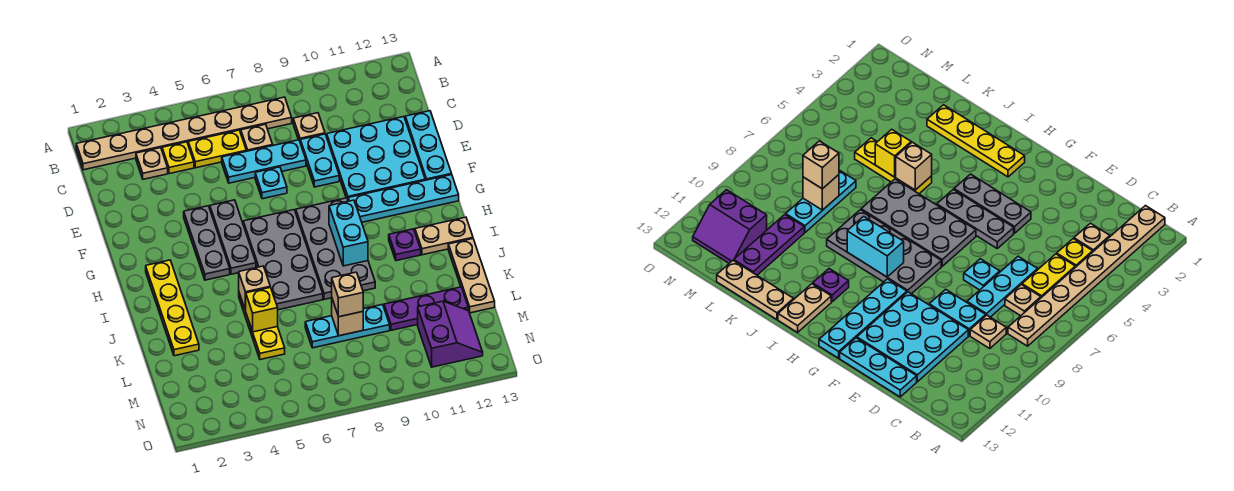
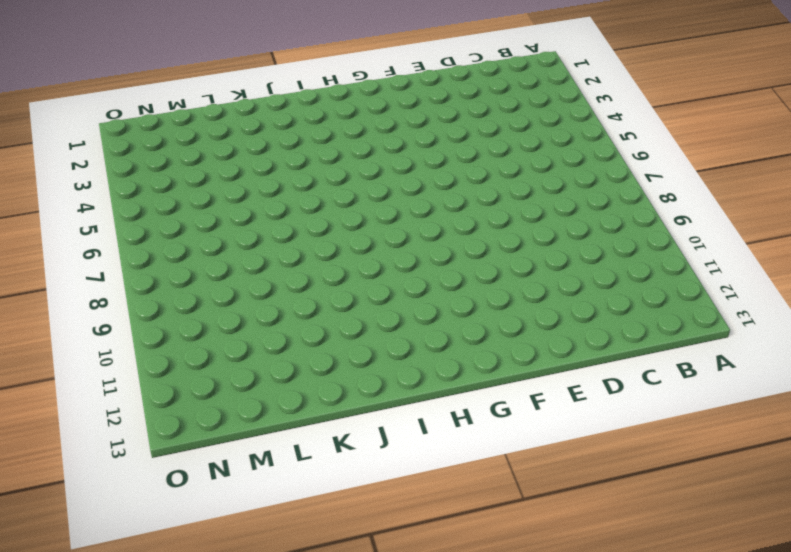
none -> tan 1x8 plate [76,97,292,170]
none -> tan 1x1 plate [136,148,168,179]
none -> yellow 1x1 plate [162,142,194,174]

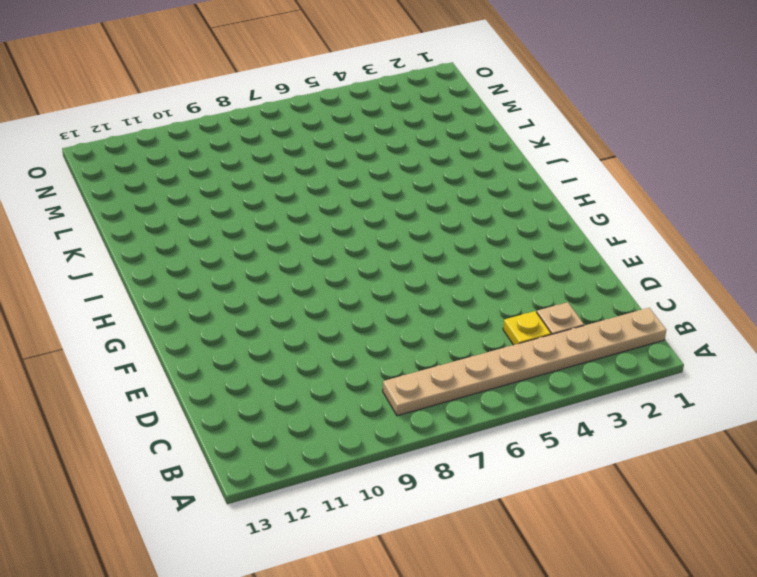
none -> yellow 1x2 plate [188,130,246,168]
none -> tan 1x1 plate [241,124,273,151]
none -> tan 1x1 plate [293,113,325,141]

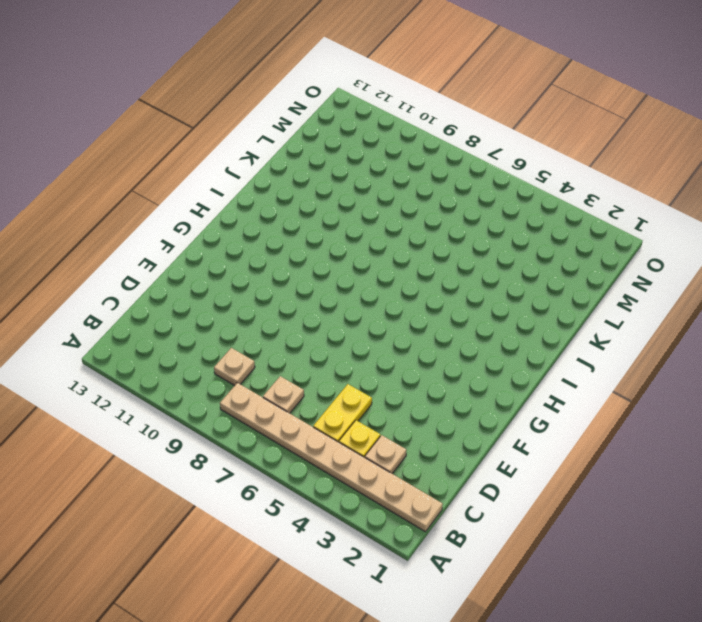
yellow 1x2 plate [313,384,372,442] -> yellow 1x2 plate turned to [188,130,246,168]
none -> cyan 1x3 plate [222,140,306,183]
none -> cyan 1x2 plate [300,134,339,187]
none -> cyan 3x3 plate [327,117,425,199]

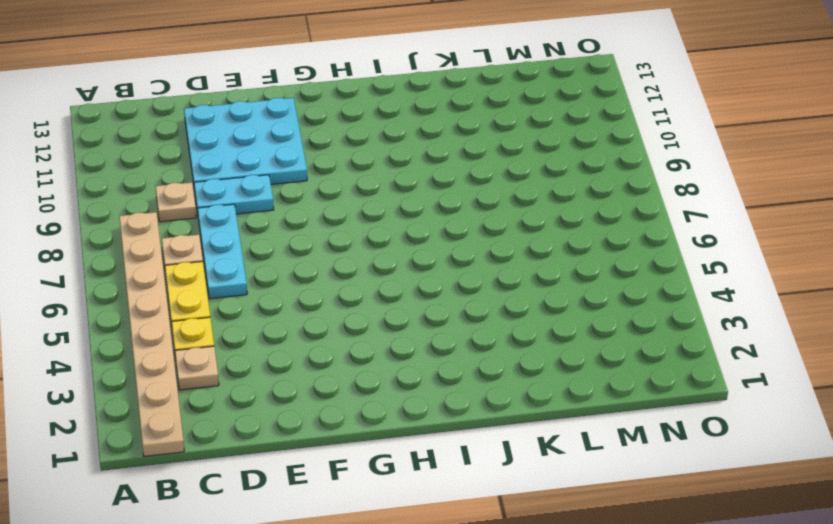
none -> cyan 1x3 plate [405,111,452,180]
none -> cyan 1x1 plate [255,167,287,199]
none -> grey 1x3 plate [184,206,230,280]

